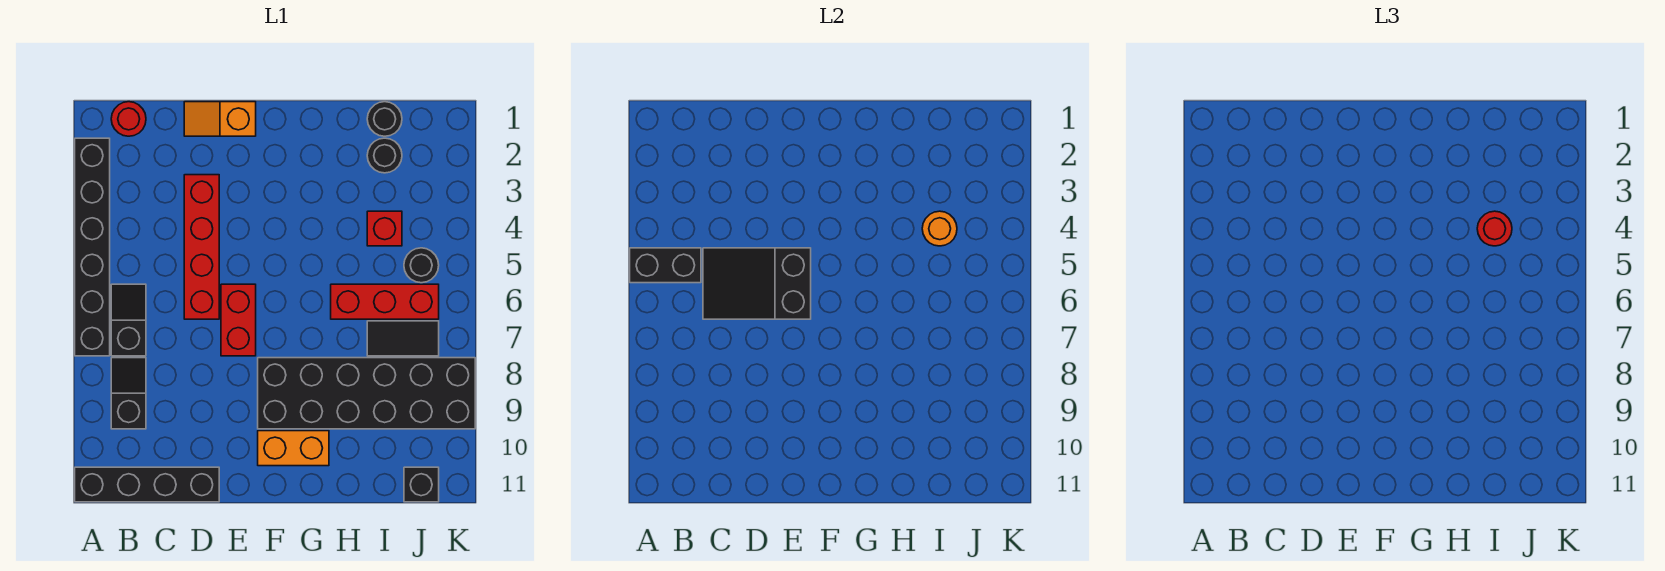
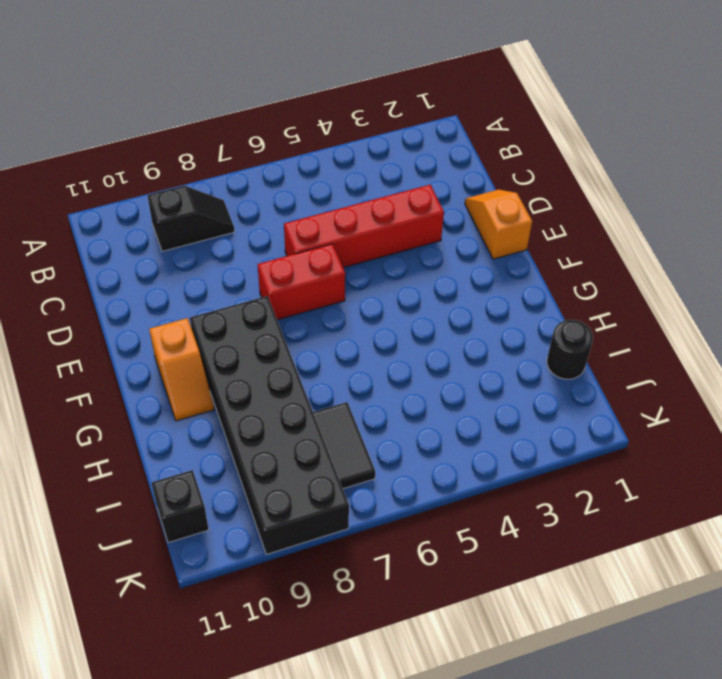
orange 1x2 slope [149,318,214,421] -> orange 1x2 brick [258,431,329,466]
none -> black 1x6 brick [75,138,110,356]
none -> black 1x4 brick [75,467,219,502]
none -> red 1x1 round brick [111,102,146,136]

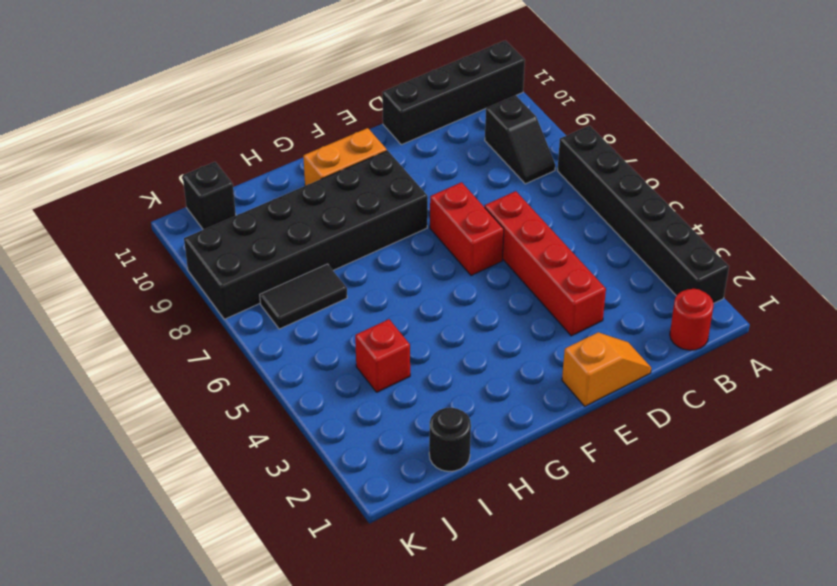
none -> black 1x2 slope [111,284,146,356]
none -> red 1x3 brick [331,284,439,319]
none -> black 1x1 round brick [367,138,402,173]

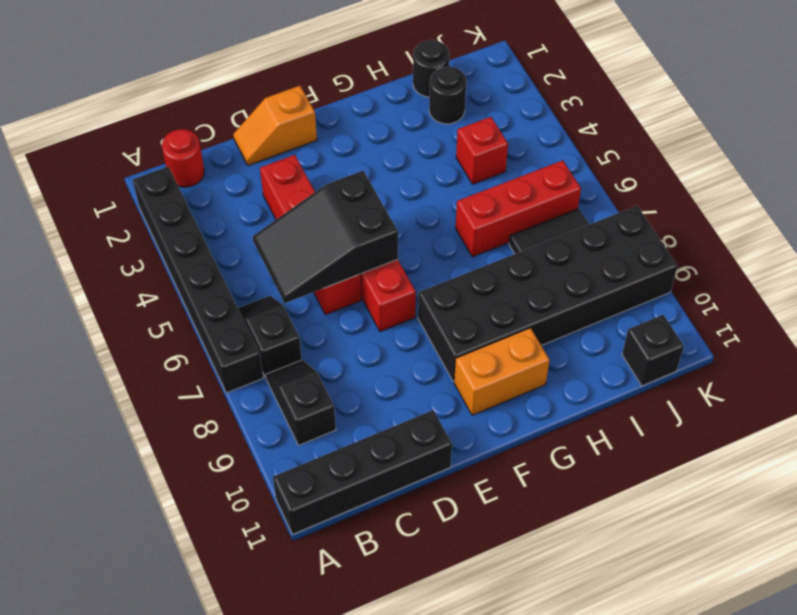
none -> black 1x1 round brick [404,248,439,283]
none -> black 1x2 brick [630,248,701,283]
none -> orange 1x1 round brick [922,211,957,246]

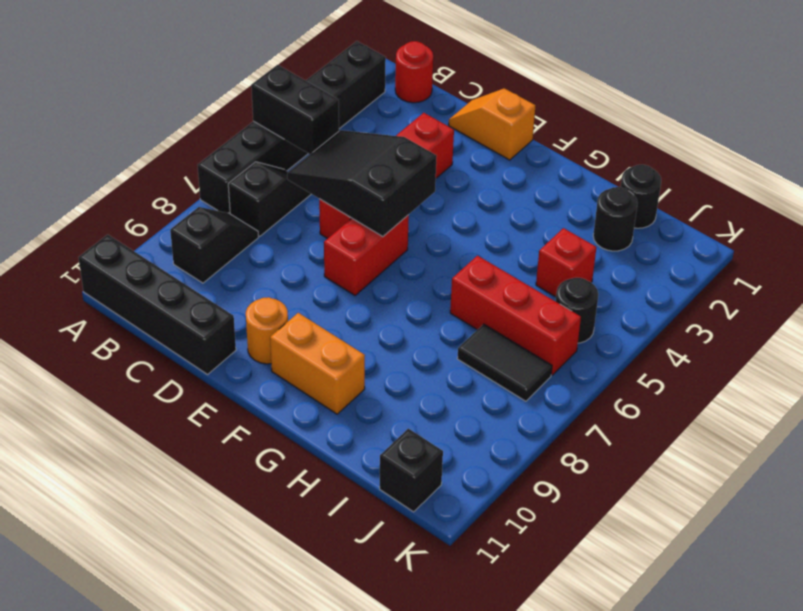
orange 1x1 round brick [246,297,288,364] -> orange 1x1 round brick moved to [922,211,957,246]
none -> black 2x6 brick [258,358,475,429]
none -> red 1x1 round brick [1477,211,1512,246]

